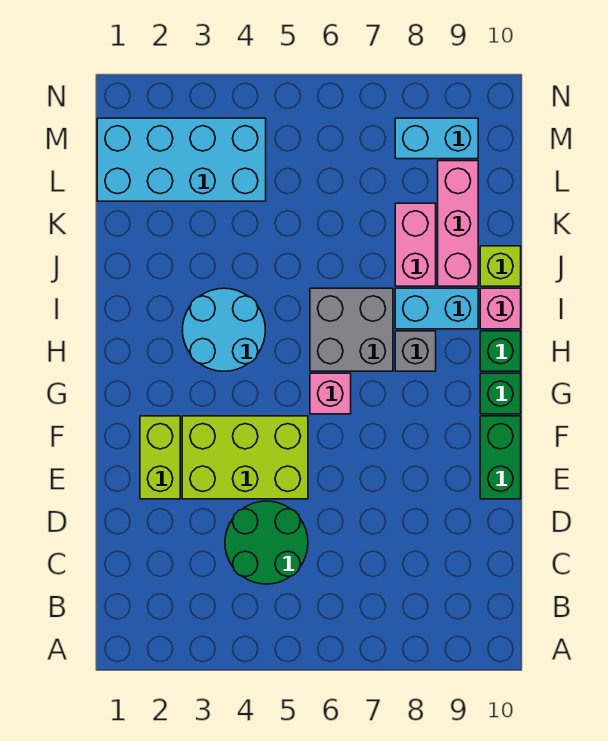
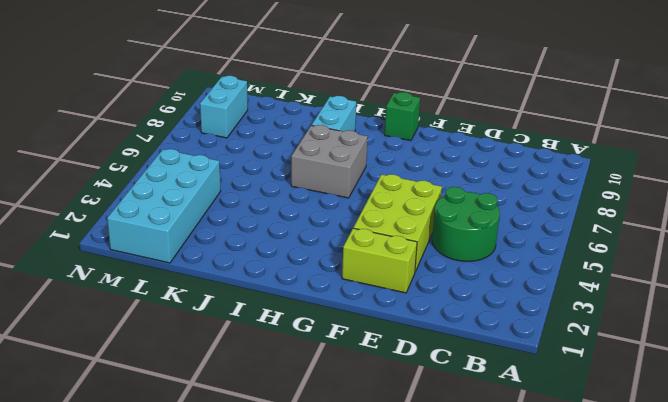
none -> green 1x2 brick [480,416,521,499]
none -> pink 1x1 brick [310,373,351,414]
none -> cyan 2x2 round brick [182,288,265,371]

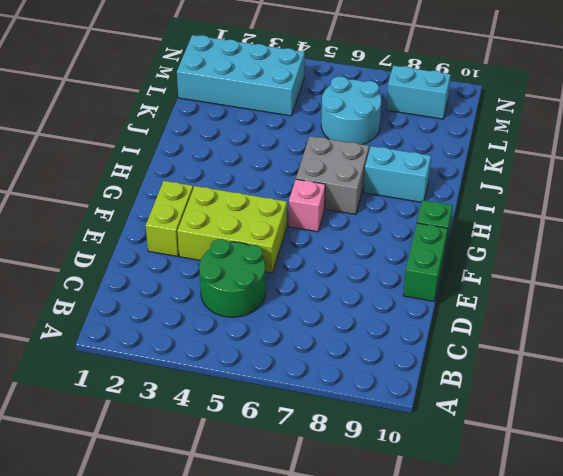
cyan 2x2 round brick [321,76,381,145] -> cyan 2x2 round brick moved to [182,288,265,371]
none -> grey 1x1 brick [395,331,436,371]
none -> green 1x1 brick [480,331,521,371]
none -> pink 1x1 brick [480,288,521,329]

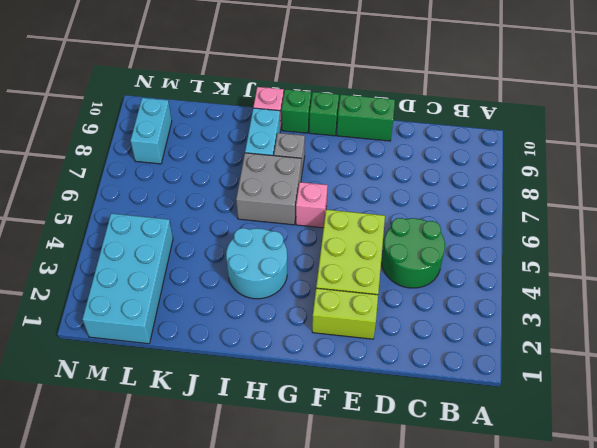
none -> pink 1x2 brick [395,203,436,286]
none -> pink 1x3 brick [438,161,478,286]
none -> lime 1x1 brick [480,246,521,286]

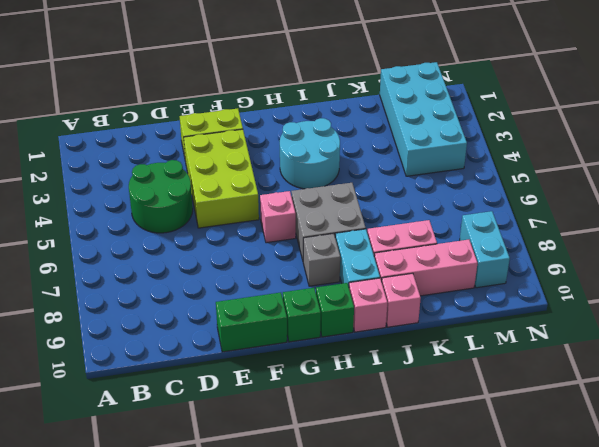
pink 1x1 brick [382,273,421,327] -> lime 1x1 brick [480,246,521,286]

